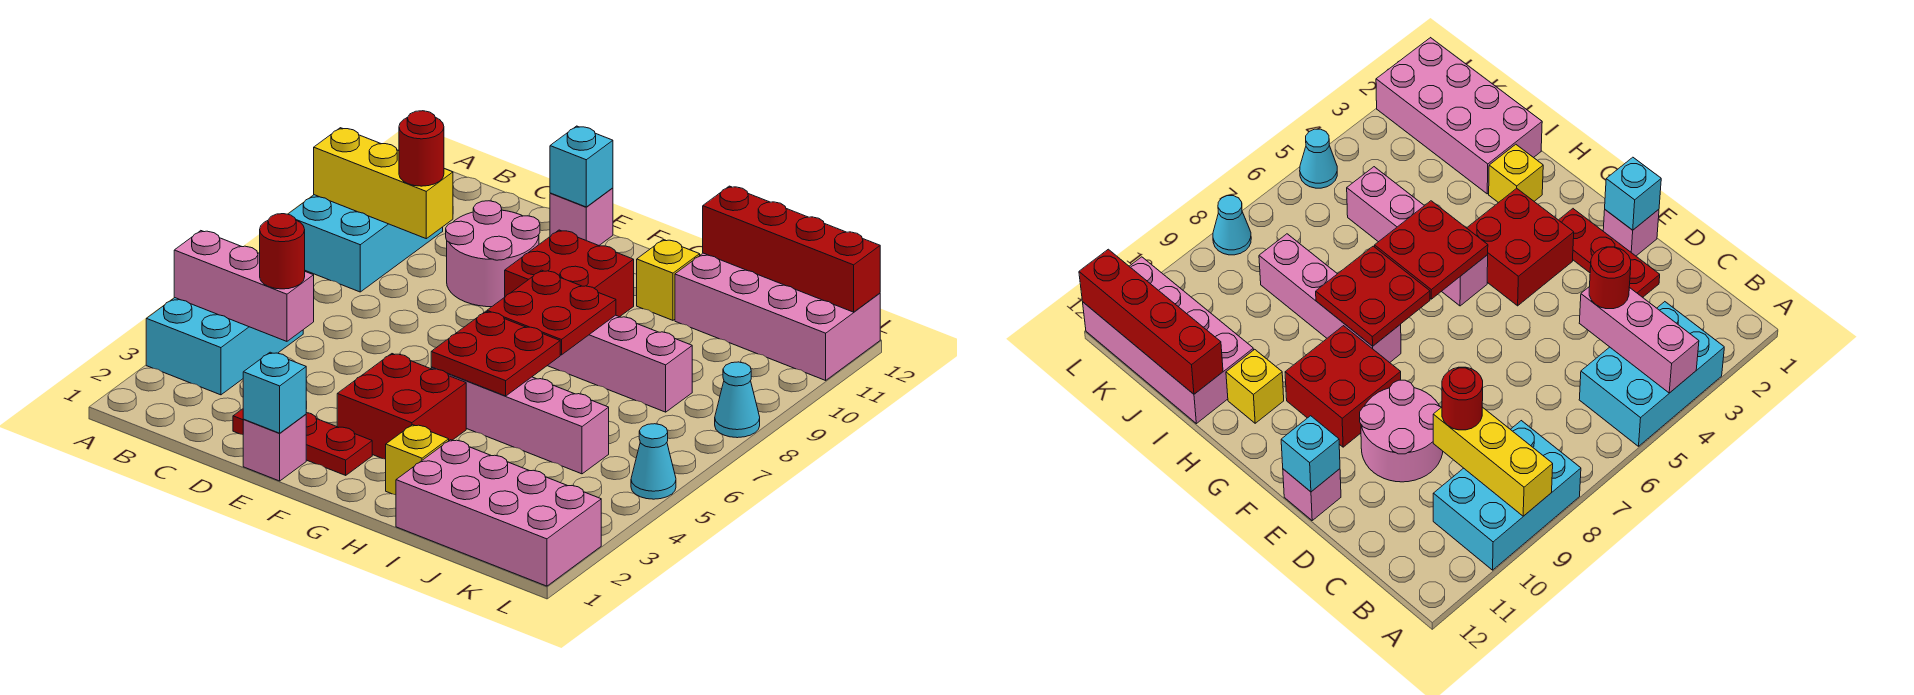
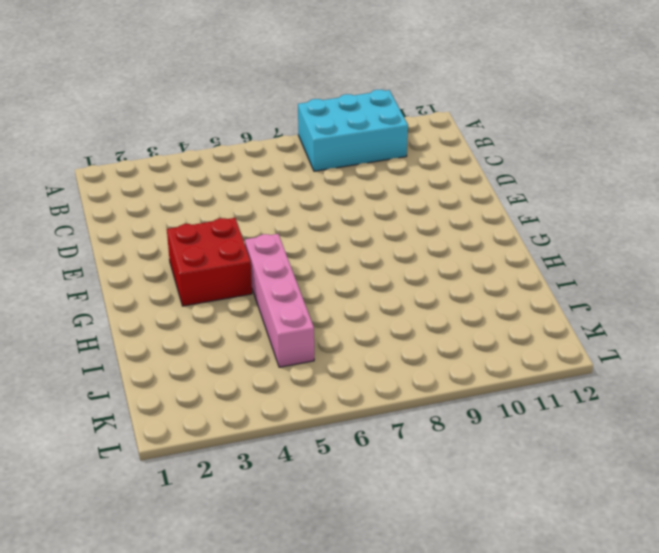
none -> cyan 2x3 brick [146,298,303,395]
none -> red 1x3 plate [233,409,372,475]
none -> pink 2x2 round brick [446,201,540,307]

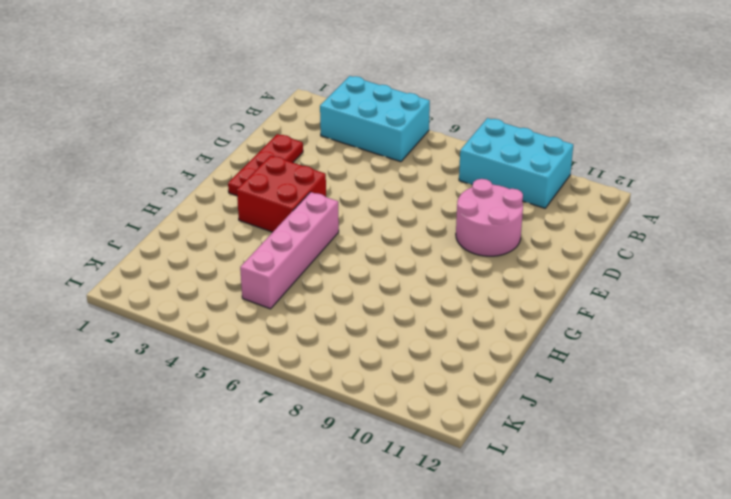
none -> pink 1x1 brick [243,414,306,481]
none -> pink 1x1 brick [550,188,613,245]
none -> red 2x2 brick [505,230,634,317]

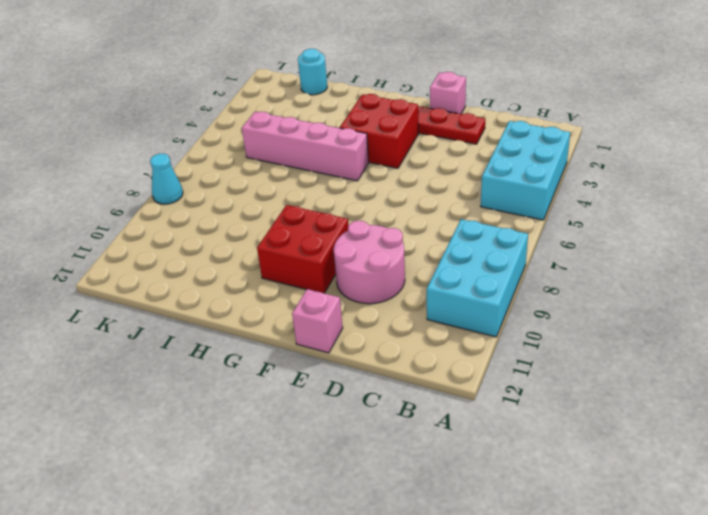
cyan 1x1 round brick [298,49,327,95] -> pink 2x4 brick [396,440,601,586]
none -> pink 1x4 brick [548,315,692,412]
none -> yellow 1x1 brick [386,425,449,495]
none -> yellow 1x1 brick [637,240,700,320]

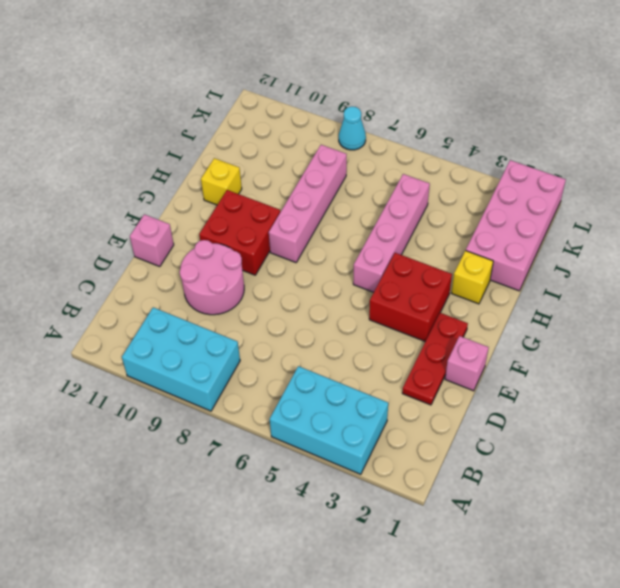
none -> pink 2x4 brick [675,253,880,380]
none -> cyan 1x1 cone [631,424,676,499]
none -> pink 1x3 brick [174,231,314,341]

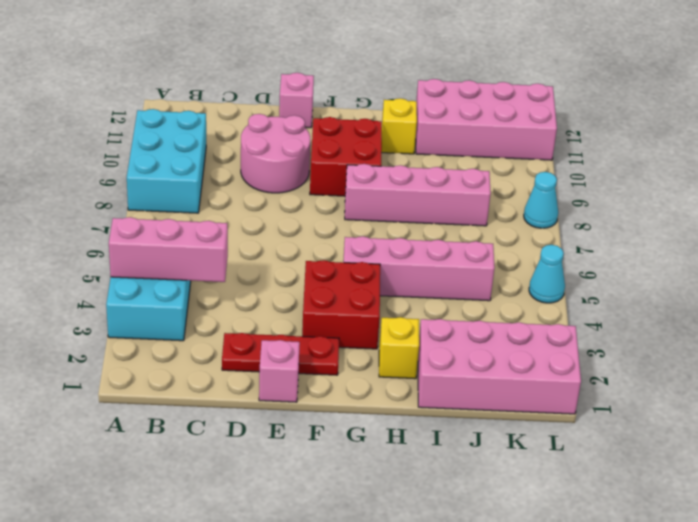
none -> yellow 1x3 brick [314,128,453,239]
none -> cyan 1x1 brick [243,352,306,433]
none -> cyan 1x1 brick [550,126,613,207]

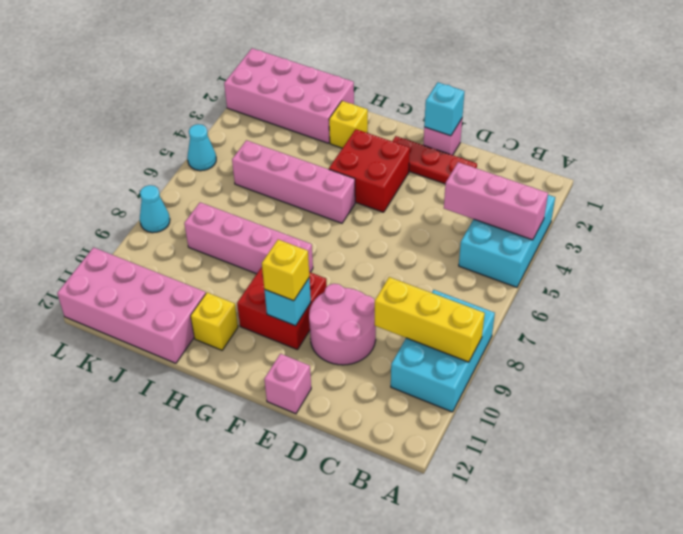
cyan 1x1 brick [264,278,311,326] -> cyan 1x1 brick moved to [550,126,613,207]
yellow 1x1 brick [262,240,309,301] -> none
none -> red 2x2 plate [431,311,560,396]
none -> red 2x2 plate [487,270,616,355]
none -> red 1x4 brick [703,186,880,312]

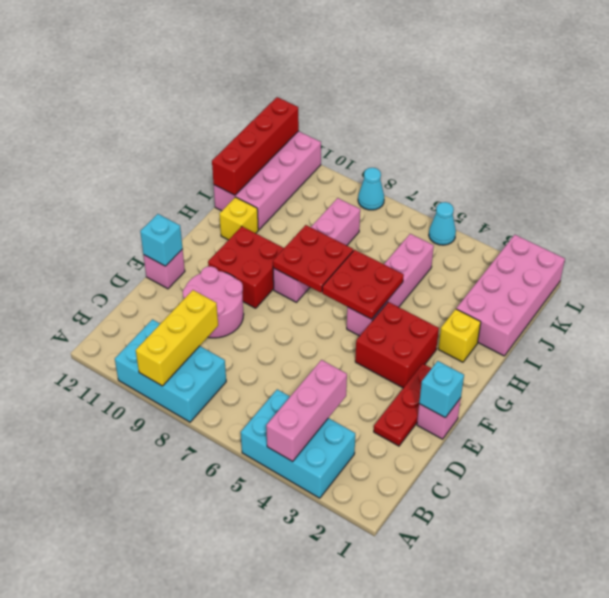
none -> red 1x1 round brick [260,214,305,289]
none -> red 1x1 round brick [399,111,444,186]

